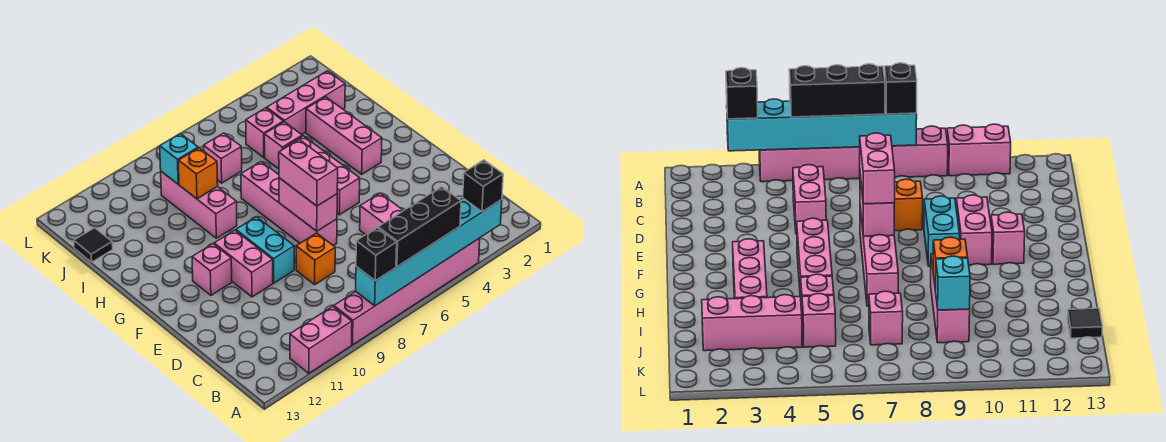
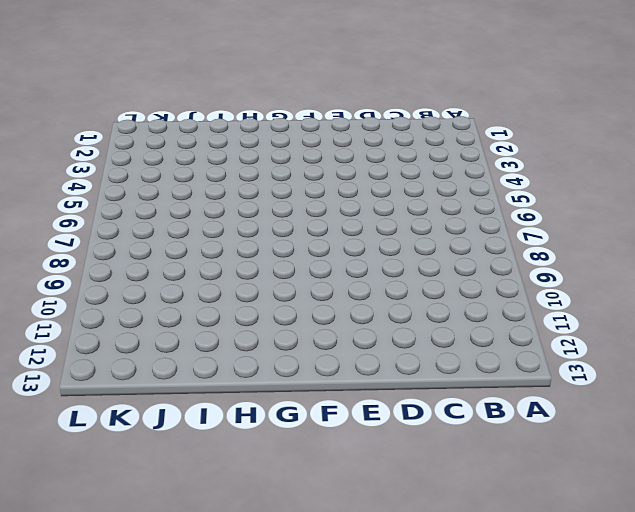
none -> pink 1x6 brick [334,238,480,345]
none -> pink 1x2 brick [290,306,352,373]
none -> pink 1x2 brick [360,193,403,235]

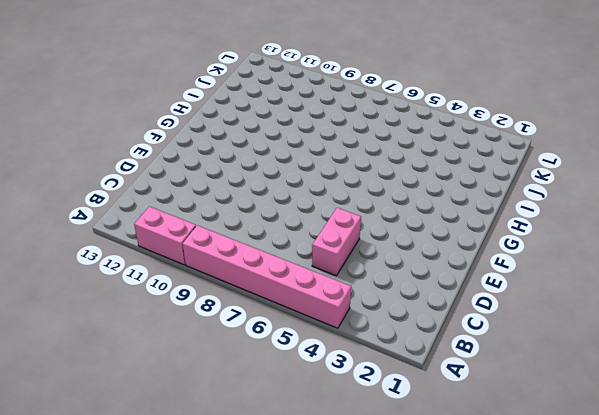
none -> orange 1x1 brick [296,233,335,284]
none -> pink 1x4 brick [241,162,337,246]
none -> cyan 1x2 brick [236,217,294,283]

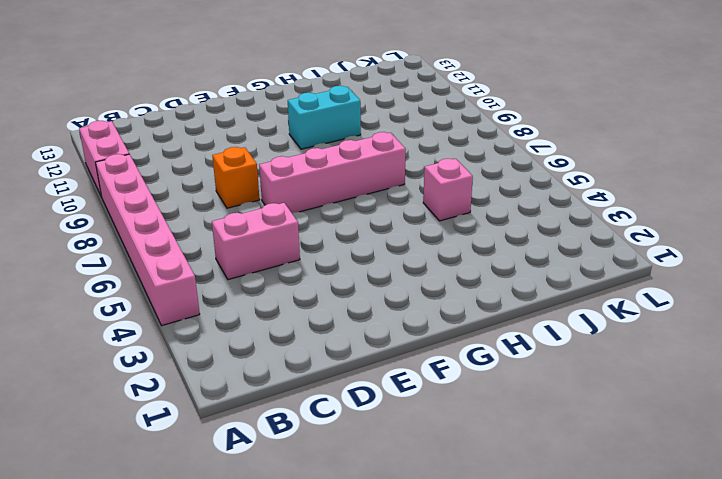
cyan 1x2 brick [288,86,361,149] -> cyan 1x2 brick moved to [236,217,294,283]
none -> pink 1x2 brick [214,230,273,297]
none -> pink 1x3 brick [283,136,360,215]
none -> pink 1x1 brick [192,244,232,295]

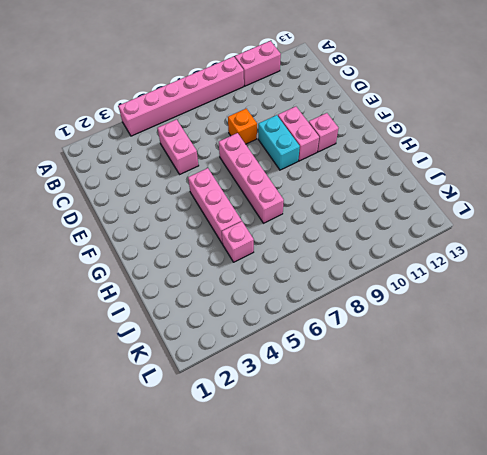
none -> pink 1x3 brick [306,97,382,174]
none -> pink 1x3 brick [161,171,237,238]
none -> pink 1x3 brick [267,71,345,135]

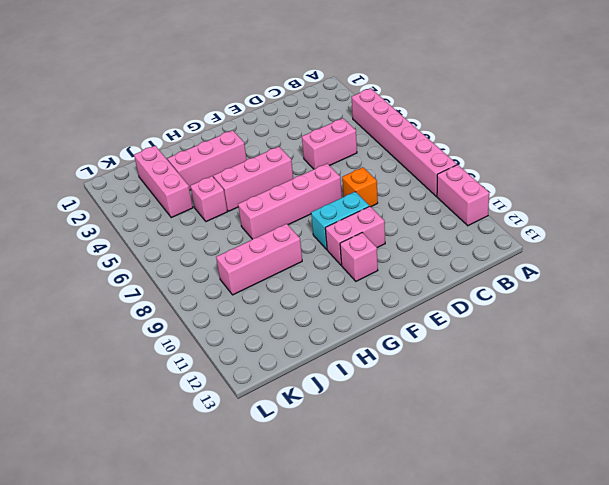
none -> pink 1x1 brick [246,108,283,157]
none -> pink 1x1 brick [204,133,242,183]
none -> black 1x1 tile [74,228,113,262]

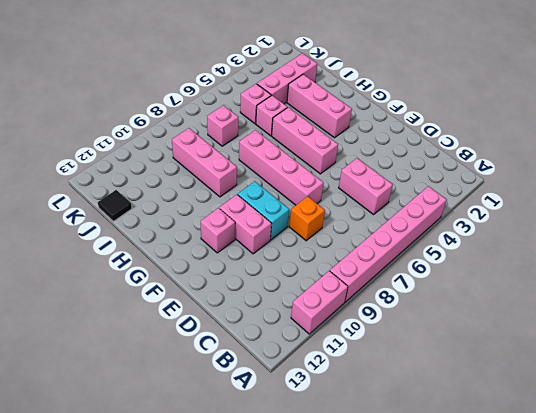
none -> cyan 1x6 brick [356,198,502,306]
none -> pink 1x2 brick [279,178,337,231]
none -> orange 1x1 brick [178,148,218,199]

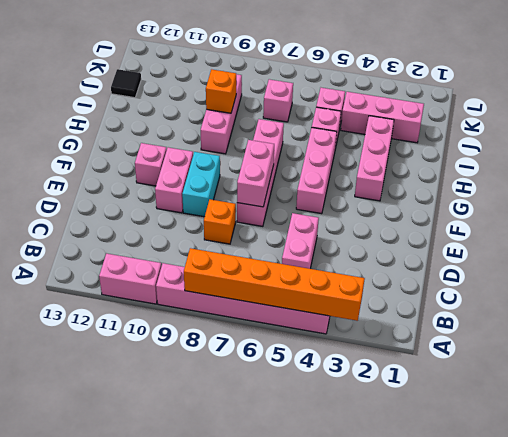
orange 1x6 brick [184,248,365,321] -> cyan 1x6 brick [356,198,502,306]
none -> cyan 1x1 brick [160,134,198,184]
none -> black 1x1 brick [463,160,503,212]
none -> black 1x3 brick [378,187,461,267]

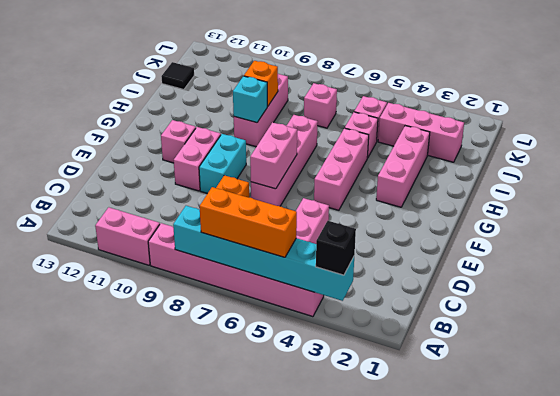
orange 1x3 brick [200,187,297,257] -> black 1x3 brick [378,187,461,267]
cyan 1x1 brick [233,76,267,123] -> cyan 1x1 brick moved to [160,134,198,184]
none -> black 1x1 brick [356,228,397,281]
none -> pink 1x2 brick [279,140,338,206]

